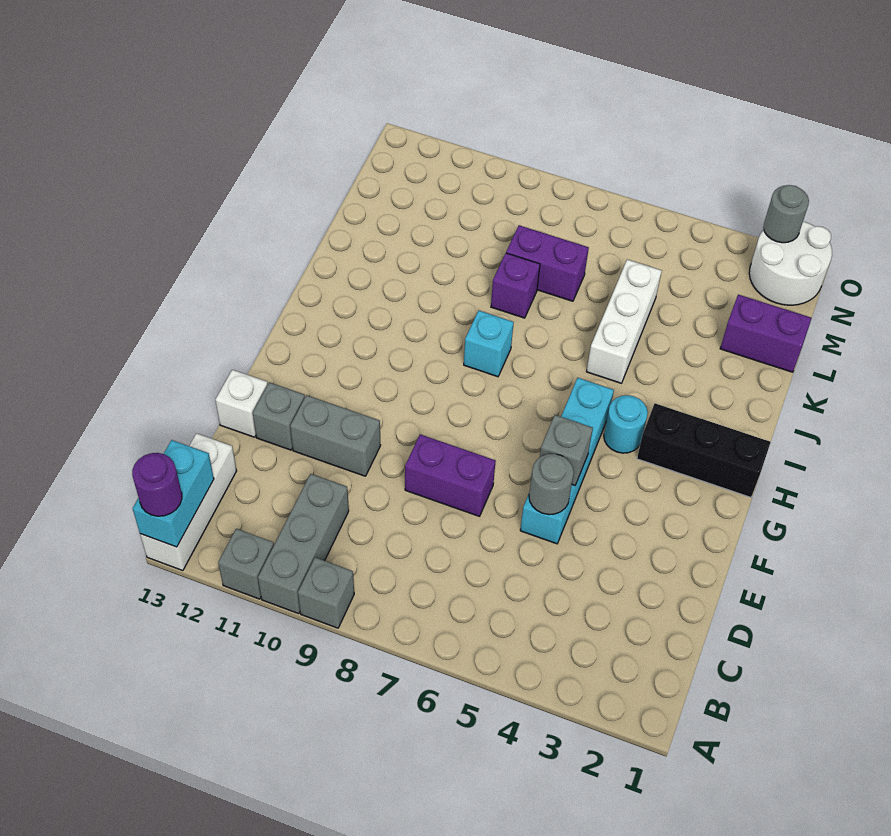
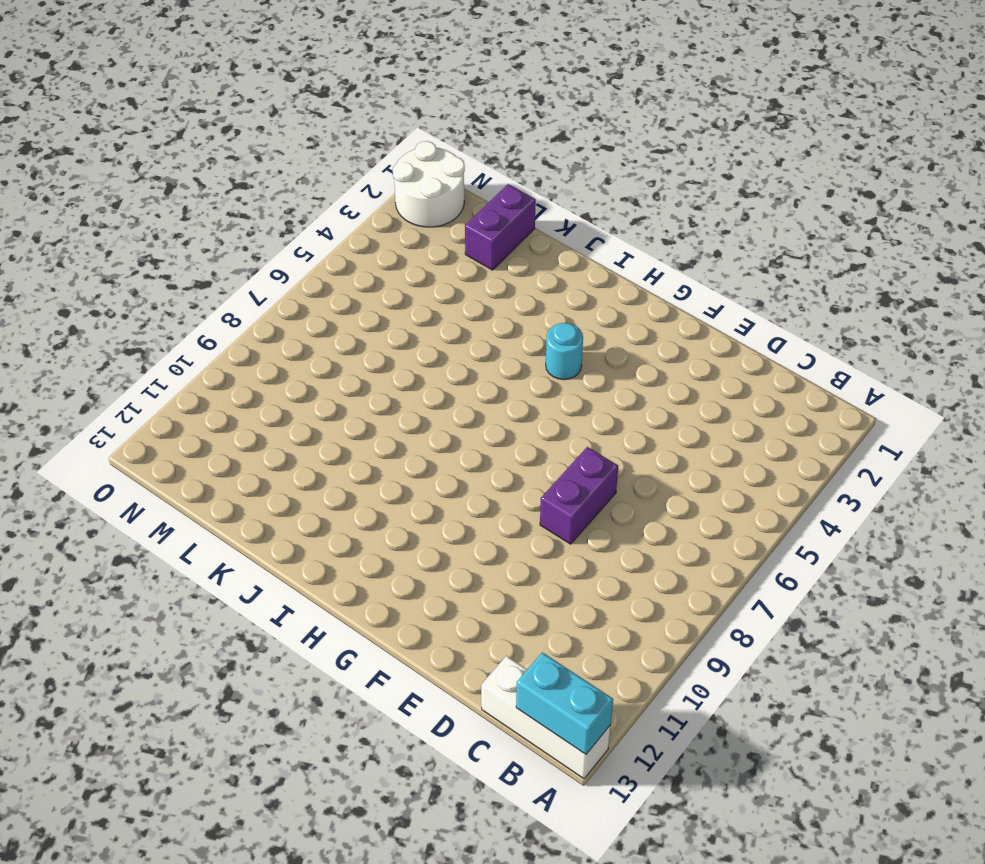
none -> grey 1x1 brick [298,557,354,628]
none -> grey 1x3 brick [258,474,349,614]
none -> grey 1x1 brick [218,529,274,599]

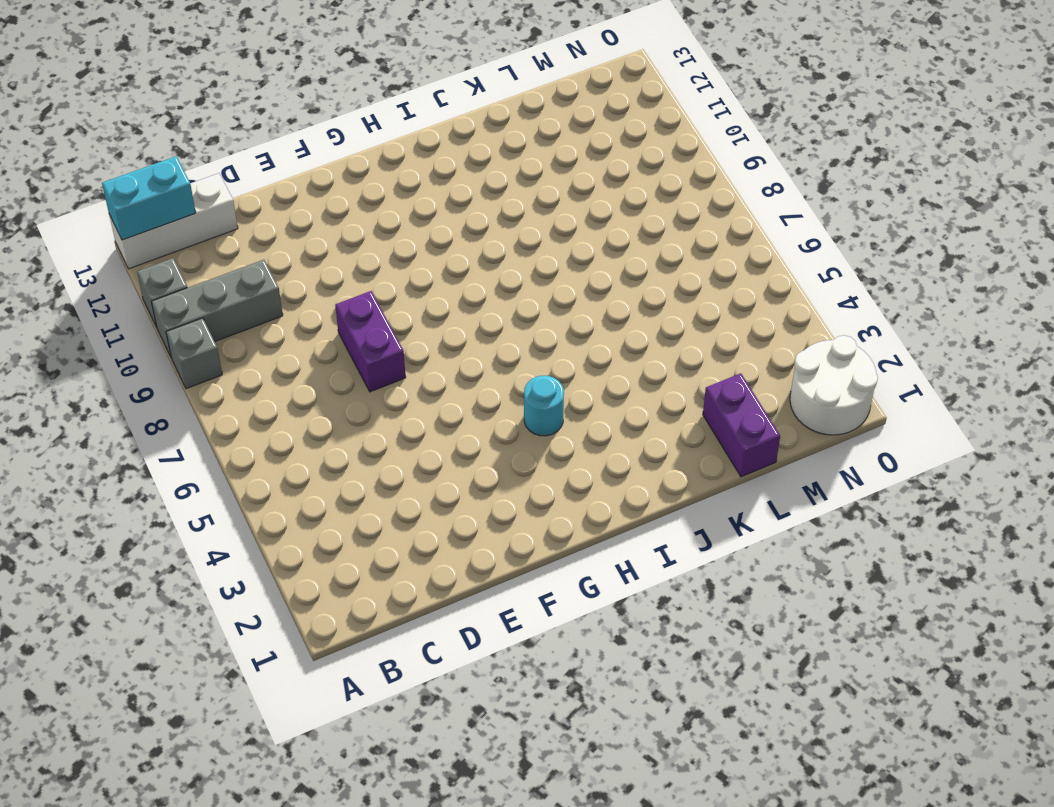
none -> cyan 1x4 brick [520,378,614,544]
none -> grey 1x2 brick [290,395,381,476]
none -> grey 1x1 brick [253,382,305,450]

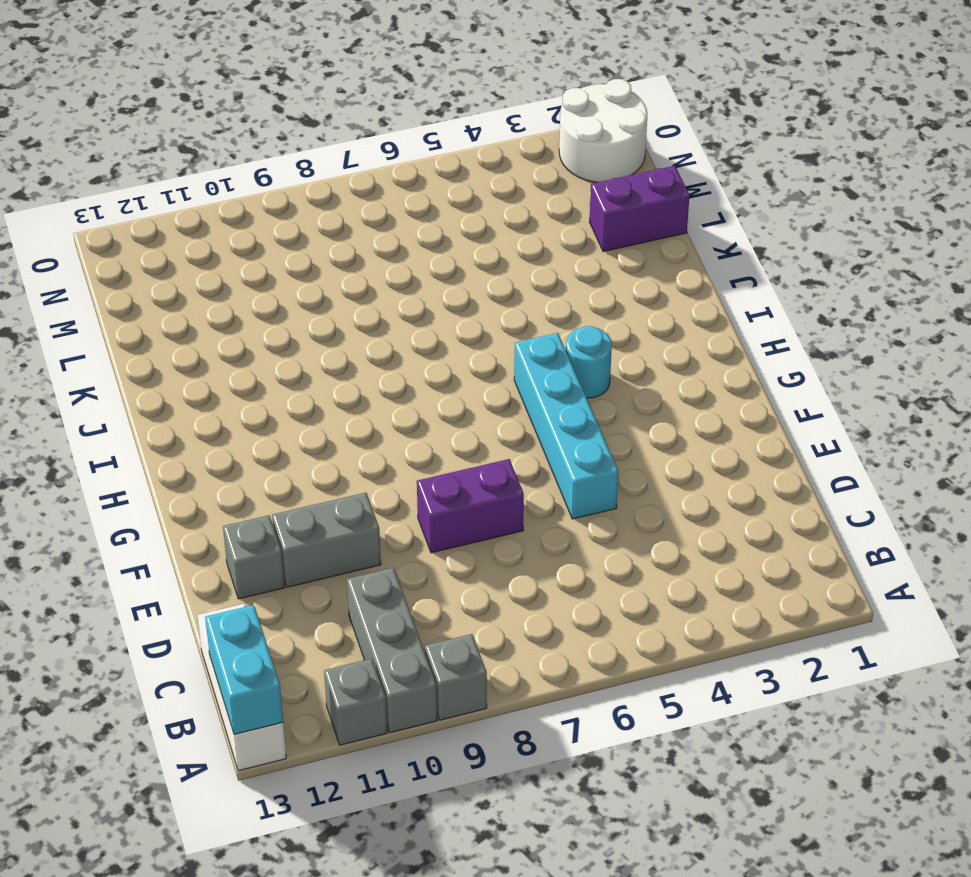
none -> white 1x1 brick [215,370,268,437]
none -> black 1x3 brick [637,403,771,497]
none -> cyan 1x1 brick [464,311,514,377]

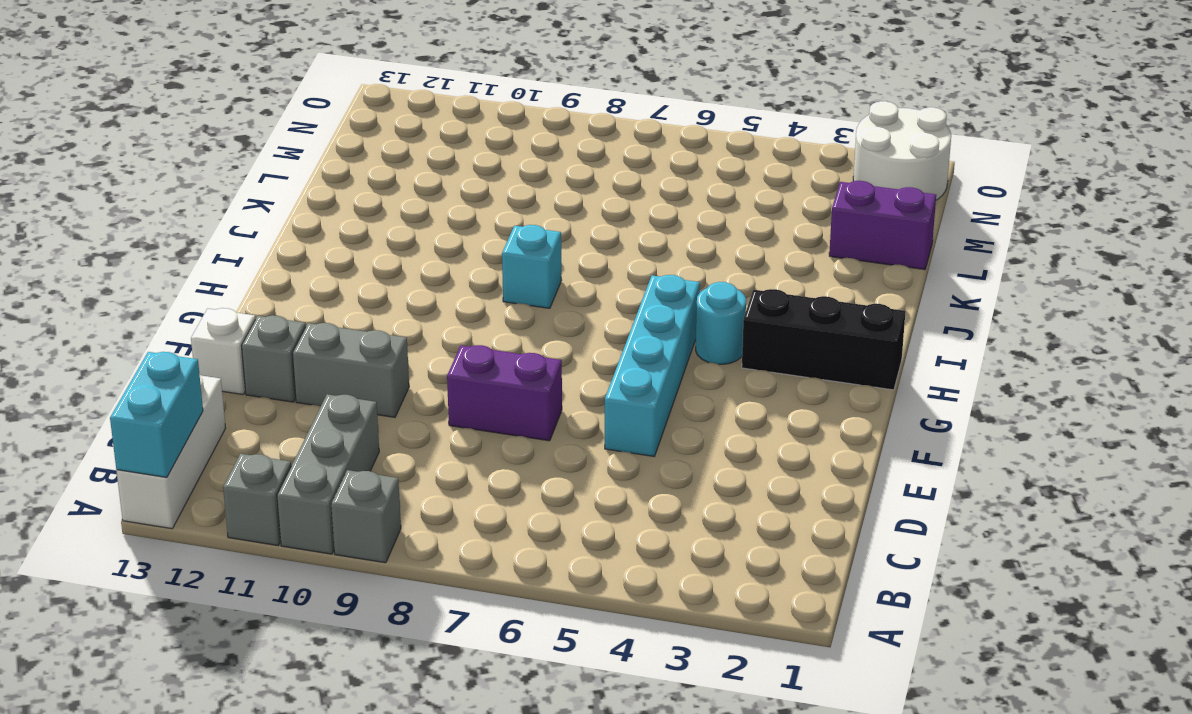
none -> white 1x3 brick [586,259,662,383]
none -> purple 1x1 brick [491,253,540,318]
none -> purple 1x2 brick [506,225,589,301]

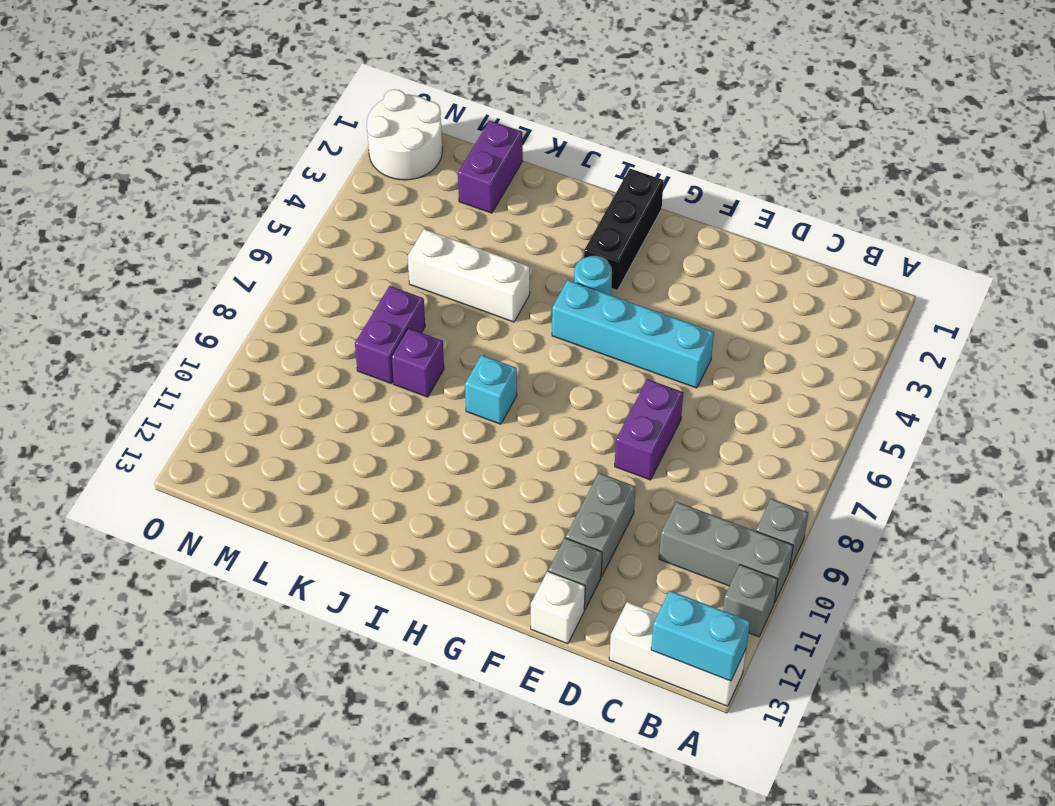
none -> grey 1x1 round brick [529,454,574,515]
none -> grey 1x1 brick [540,415,593,485]
none -> grey 1x1 round brick [763,185,809,243]

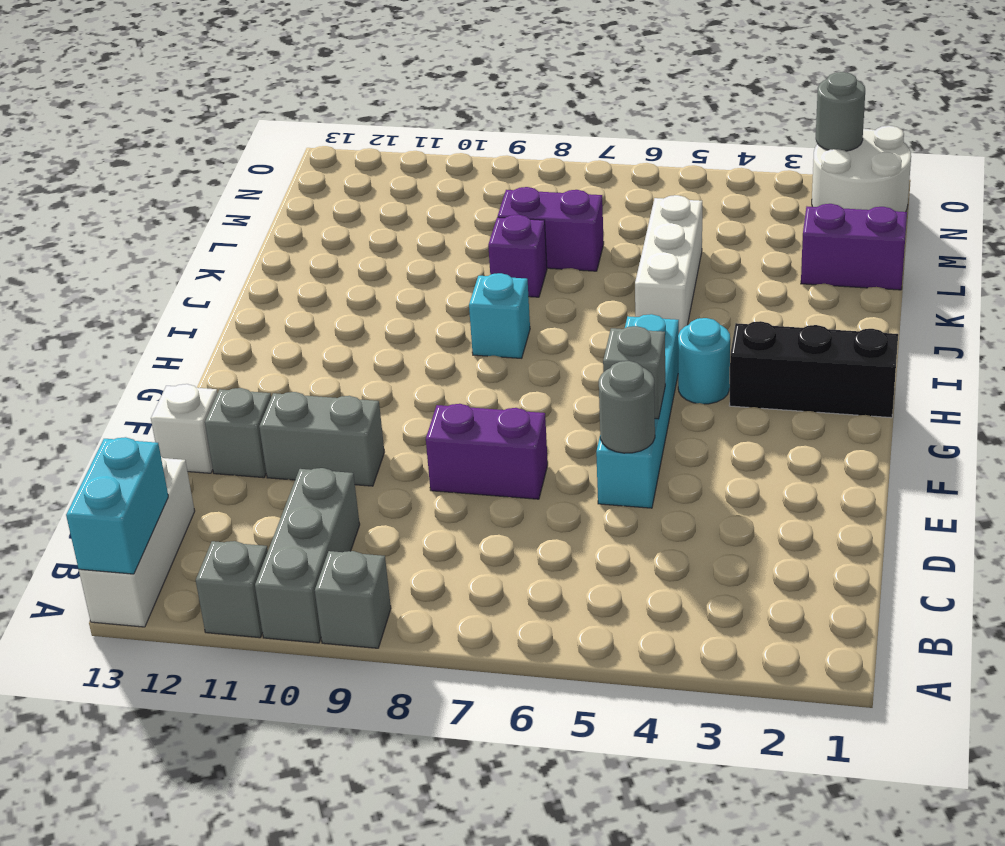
none -> purple 1x1 round brick [132,453,182,516]

